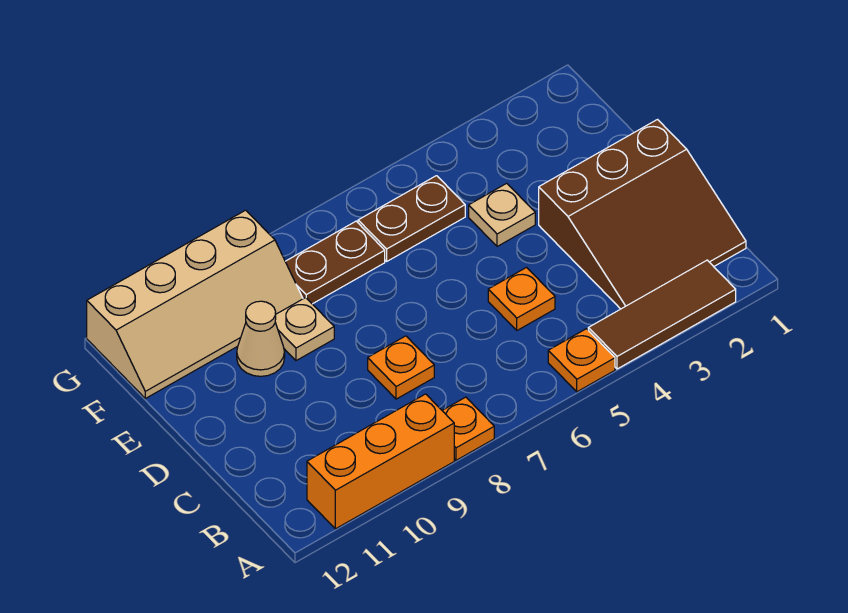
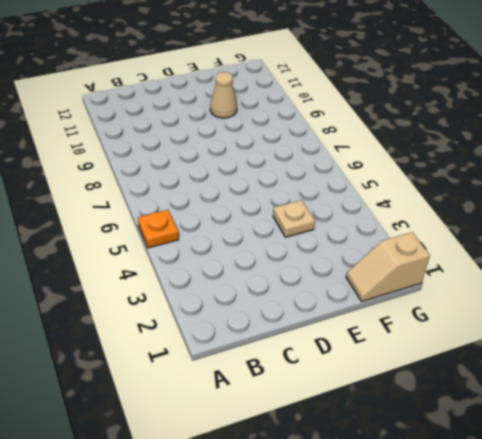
tan 1x2 slope [346,232,430,301] -> none
none -> brown 1x3 tile [588,260,736,369]
none -> orange 1x1 plate [442,397,494,460]
none -> orange 1x3 brick [307,394,454,529]

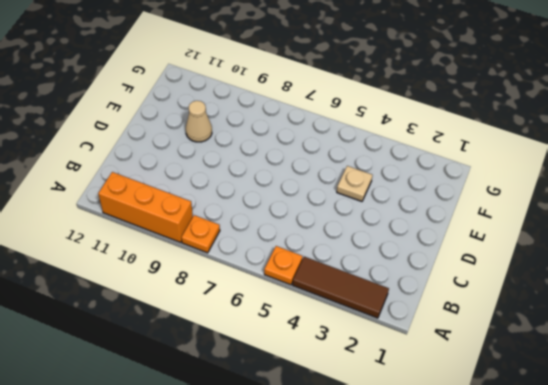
none -> brown 3x3 slope [539,120,746,309]
none -> orange 1x1 plate [488,268,555,330]
none -> orange 1x1 plate [368,336,434,399]

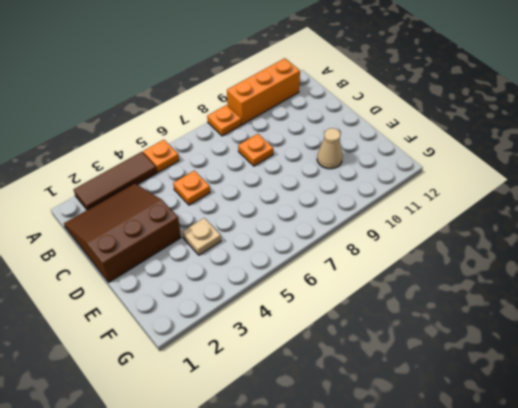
none -> tan 1x1 plate [275,297,334,361]
none -> brown 1x2 plate [358,176,465,261]
none -> brown 1x2 plate [285,221,385,304]

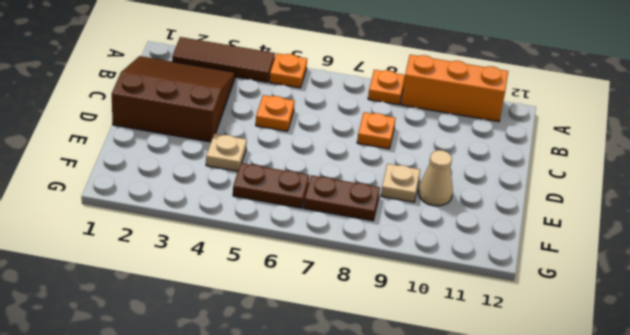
none -> tan 2x4 slope [87,210,303,398]

